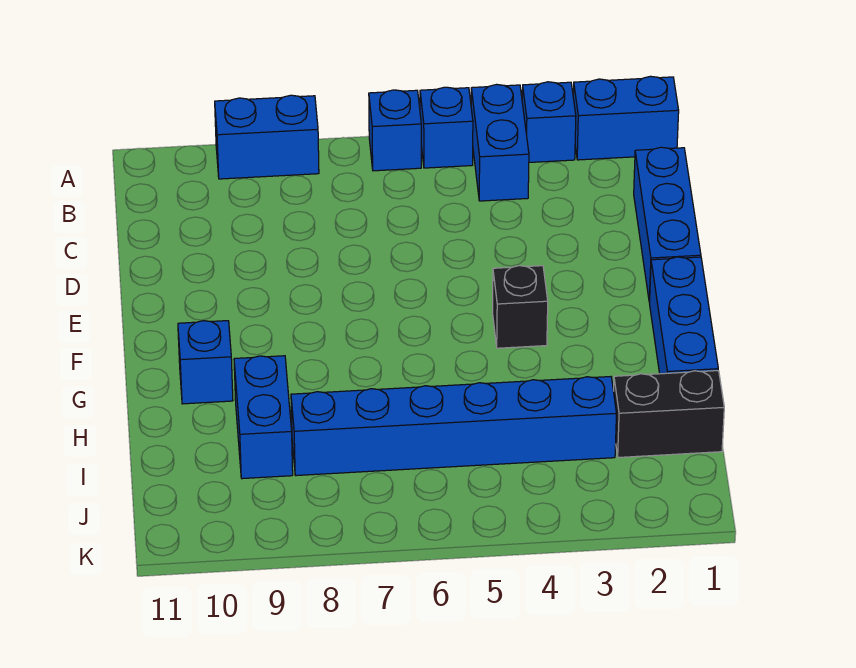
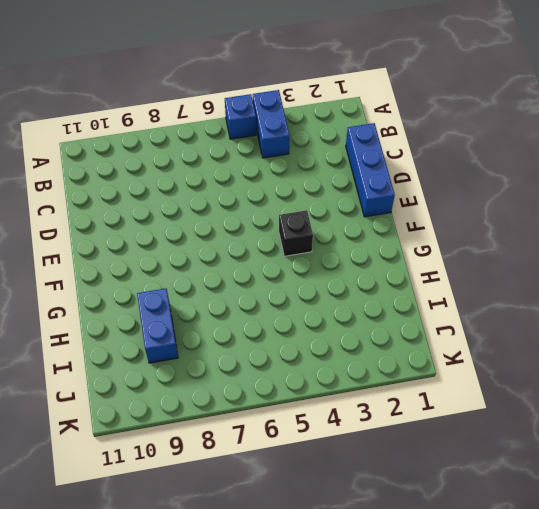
none -> blue 1x2 brick [573,76,679,160]
none -> blue 1x1 brick [522,82,576,162]
none -> blue 1x1 brick [369,90,421,171]

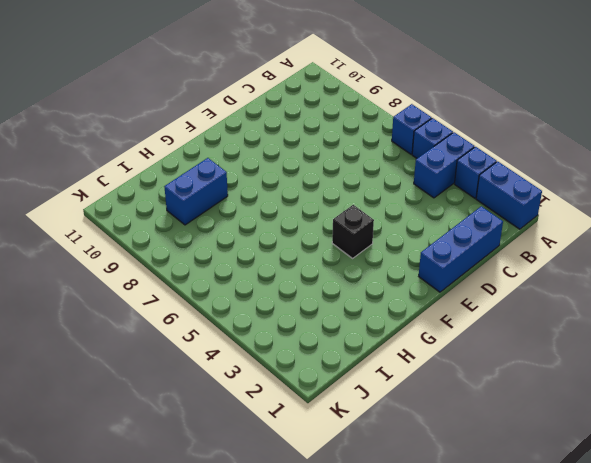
none -> blue 1x2 brick [215,95,319,179]
none -> blue 1x3 brick [650,257,718,374]
none -> blue 1x1 brick [178,321,233,404]

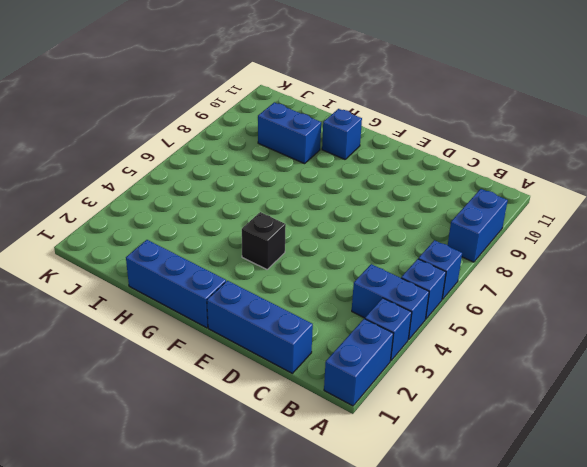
none -> black 1x2 brick [614,371,724,457]
none -> blue 1x6 brick [291,377,617,476]

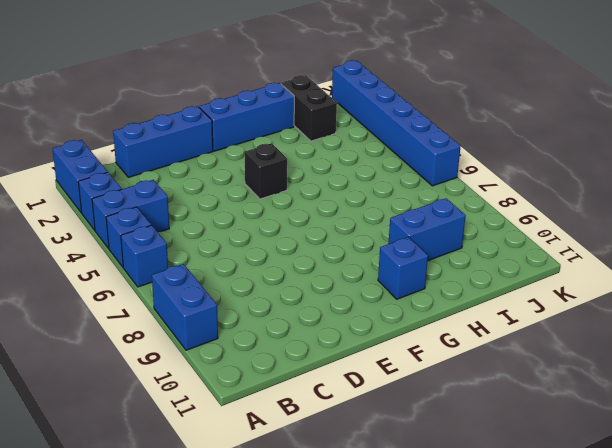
blue 1x6 brick [332,60,461,186] -> blue 1x6 brick moved to [291,377,617,476]

